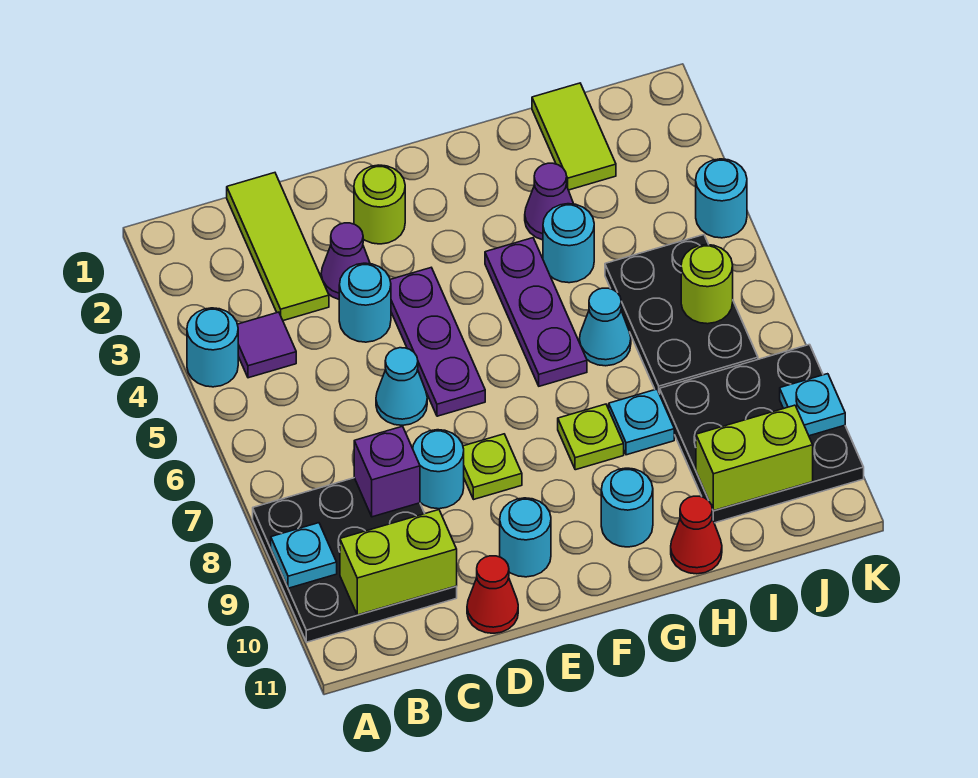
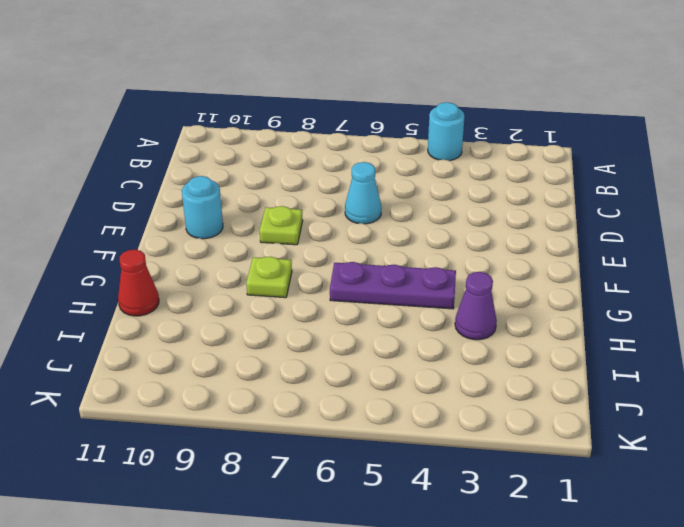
none -> black 3x3 plate [253,478,457,642]
none -> purple 1x1 tile [237,312,296,378]
none -> lime 1x3 tile [227,173,329,321]
none -> purple 1x1 cone [321,223,370,299]

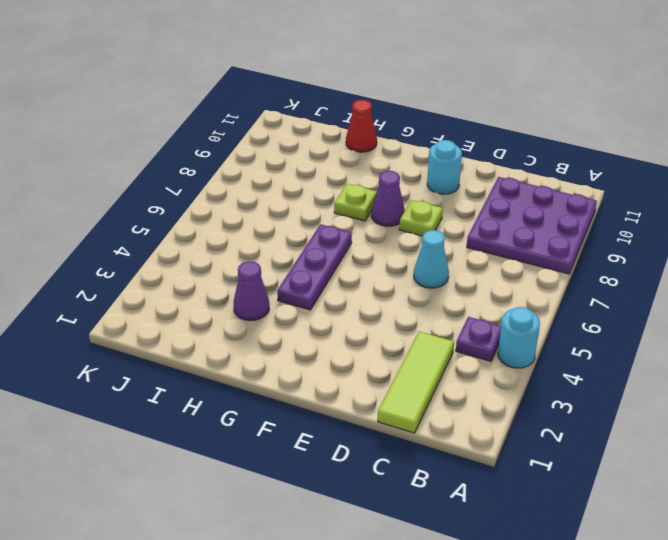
purple 3x3 plate [467,177,597,274] -> black 3x3 plate [253,478,457,642]
purple 1x1 plate [456,317,501,361] -> purple 1x1 tile [237,312,296,378]
purple 1x1 cone [372,171,405,226] -> purple 1x1 cone moved to [321,223,370,299]
none -> cyan 1x1 round brick [339,263,391,342]
none -> cyan 1x1 round brick [413,430,464,509]
none -> red 1x1 cone [467,556,518,633]
none -> lime 1x1 round brick [354,165,405,244]

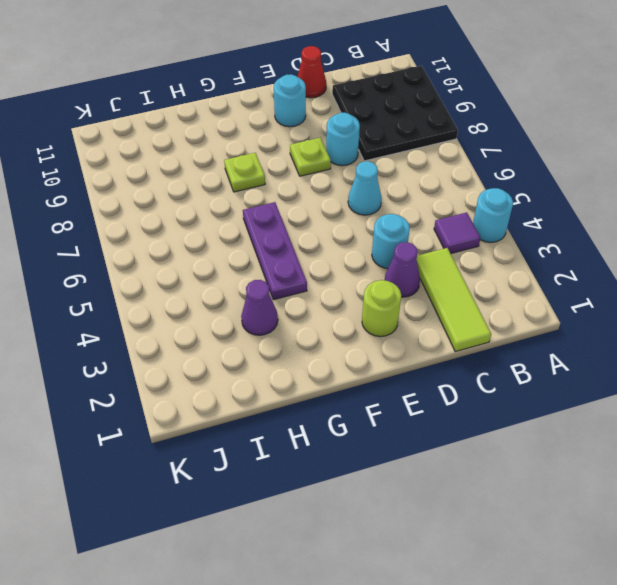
none -> purple 1x3 plate [390,268,485,416]
none -> cyan 1x1 round brick [601,468,653,547]
none -> cyan 1x1 round brick [543,204,594,283]
none -> cyan 1x1 cone [579,288,631,366]

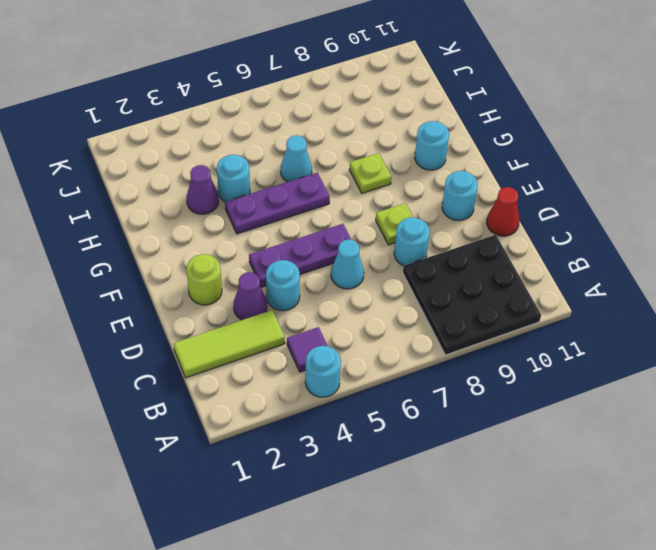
none -> cyan 1x1 plate [609,389,674,455]
none -> red 1x1 cone [671,496,722,574]
none -> lime 1x2 tile [532,83,616,190]
none -> black 2x3 plate [605,235,758,394]

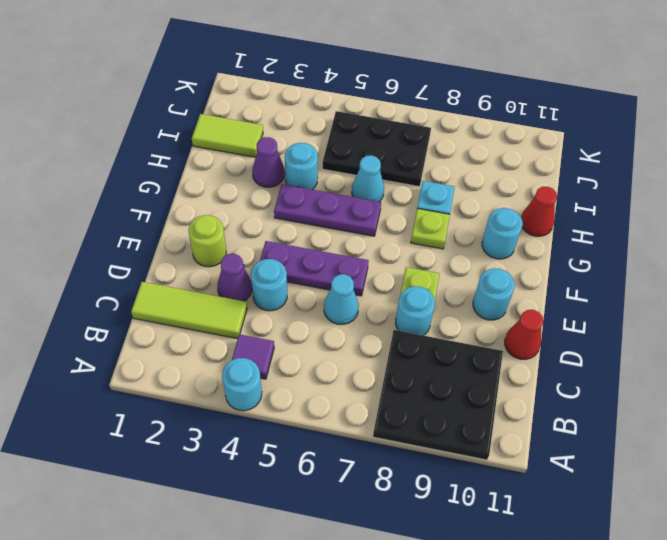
none -> black 3x3 plate [660,345,864,523]
none -> cyan 1x1 round brick [696,159,747,238]
none -> cyan 1x1 plate [271,523,337,588]
none -> lime 1x2 brick [340,510,457,615]

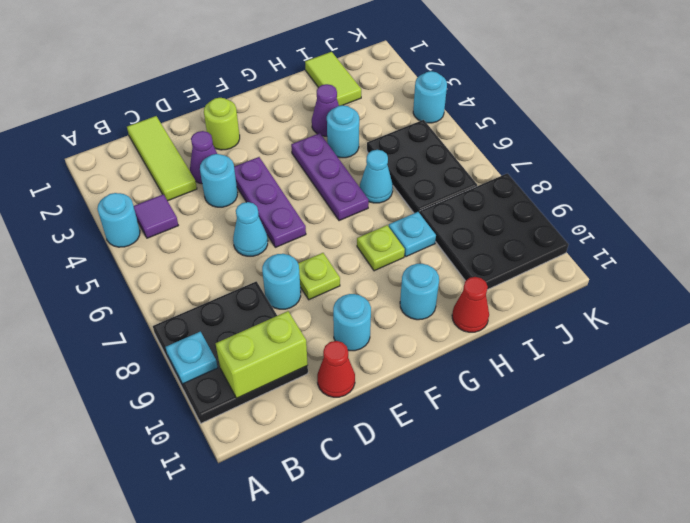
none -> purple 1x1 brick [354,426,420,517]
none -> lime 1x2 brick [696,405,813,511]
none -> lime 1x1 round brick [681,245,733,324]
none -> cyan 1x1 plate [780,374,845,436]

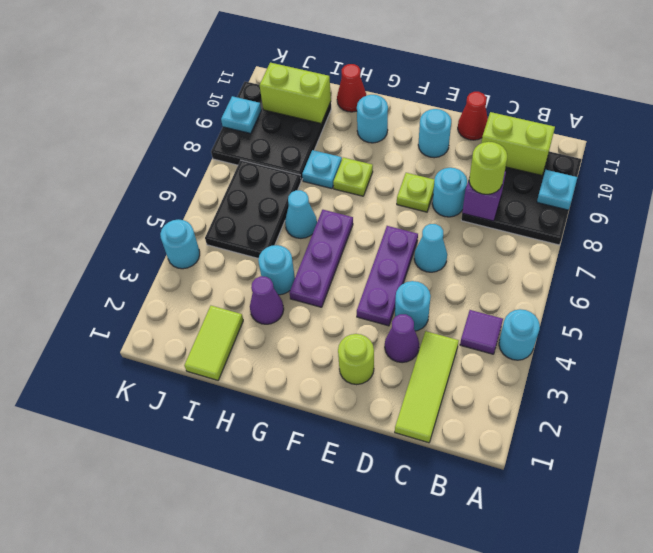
lime 1x1 round brick [469,142,507,194] -> lime 1x1 round brick moved to [681,245,733,324]

